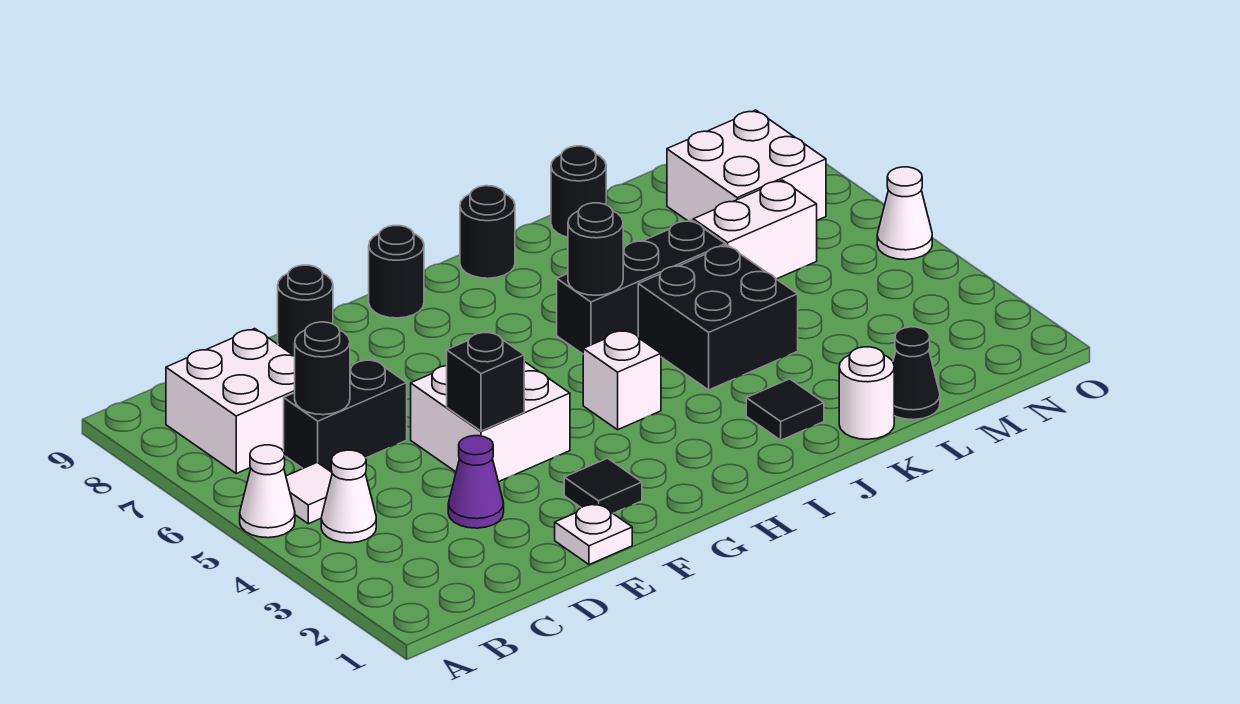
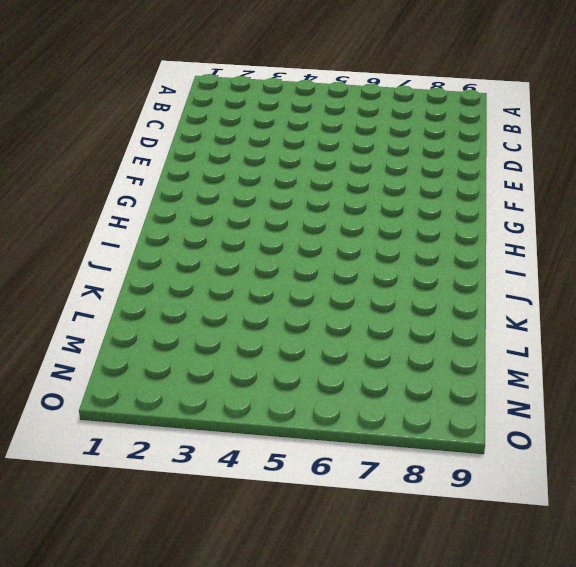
none -> white 1x1 cone [240,445,295,538]
none -> white 1x1 cone [321,450,376,543]
none -> white 1x1 tile [286,462,332,524]

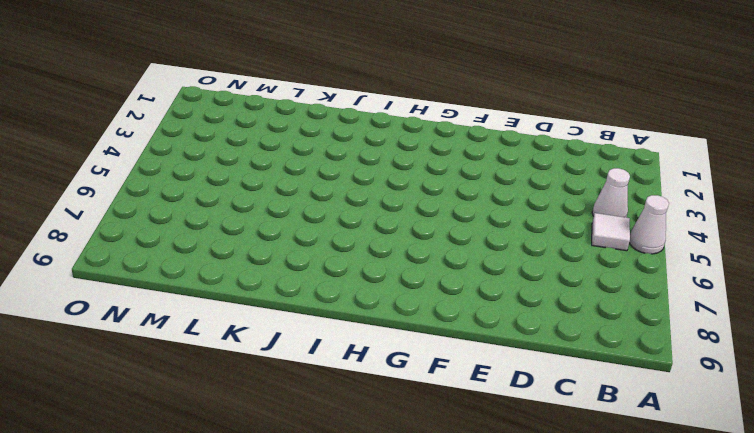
none -> white 2x2 brick [166,329,295,473]
none -> black 1x2 brick [284,359,407,472]
none -> purple 1x1 cone [448,436,504,528]

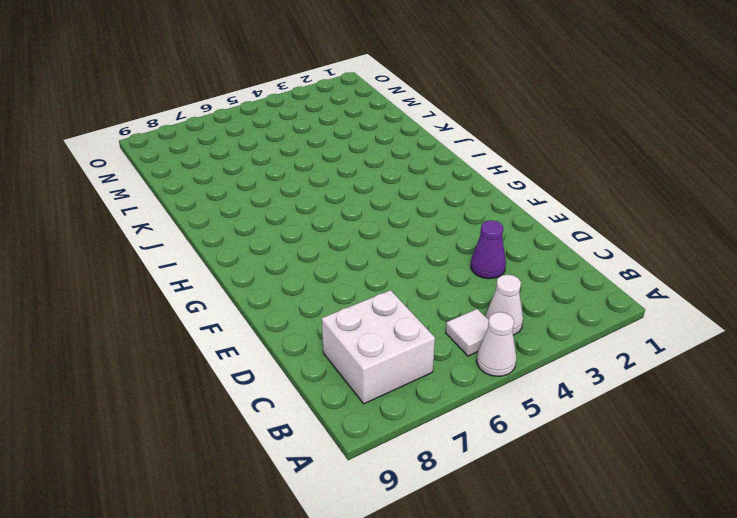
none -> black 1x2 brick [284,359,407,472]
none -> white 1x1 plate [555,503,632,565]
none -> white 2x2 brick [411,362,570,482]

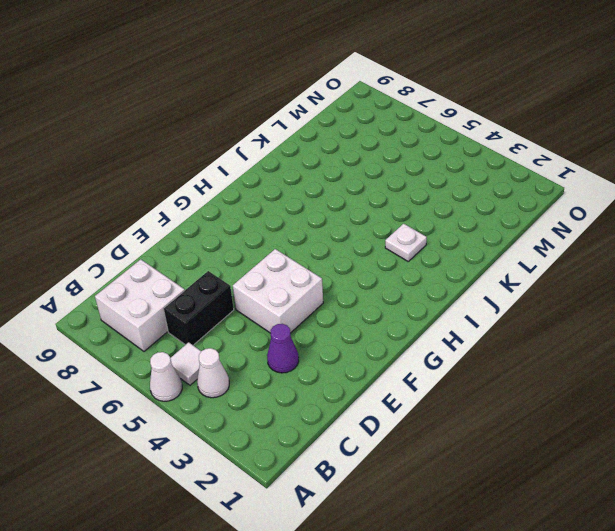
white 1x1 plate [385,224,427,261] -> white 1x1 plate moved to [555,503,632,565]
none -> black 1x1 round brick [278,265,333,356]
none -> black 1x1 tile [564,458,642,513]
none -> black 1x1 round brick [369,226,424,318]

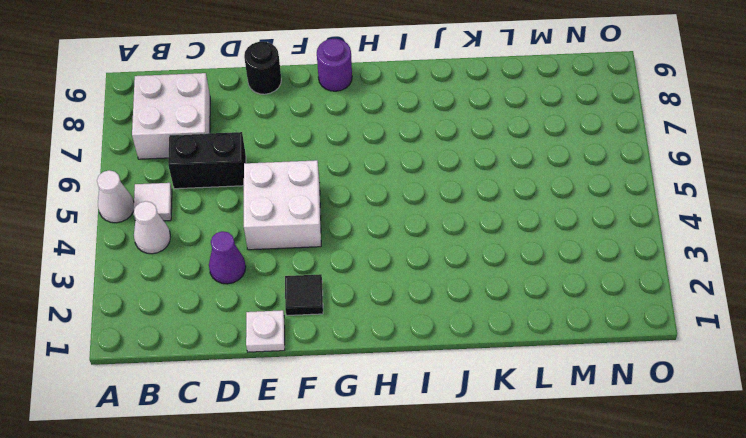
purple 1x1 round brick [317,39,352,91] -> black 1x1 round brick [369,226,424,318]
none -> white 1x1 brick [583,330,661,430]
none -> black 1x3 brick [557,220,726,354]
none -> black 1x1 round brick [460,186,515,278]

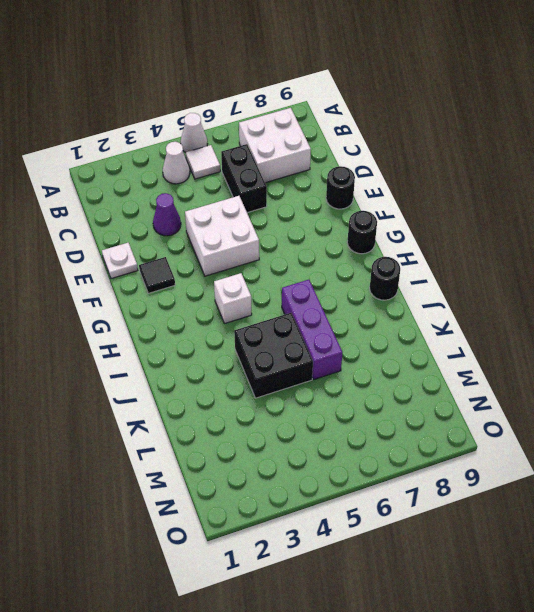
purple 1x3 brick [282,280,342,379] -> black 1x3 brick [557,220,726,354]
none -> black 1x1 tile [746,379,824,440]
none -> white 1x1 round brick [839,347,894,439]
none -> black 1x1 round brick [551,146,606,237]

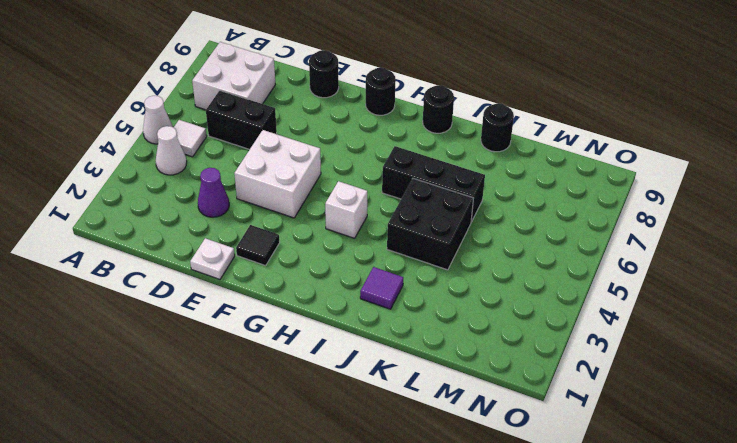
purple 1x1 tile [360,267,403,309] -> black 1x1 tile [746,379,824,440]
none -> white 1x1 round brick [839,347,894,439]
none -> black 1x1 cone [893,327,940,420]
none -> white 1x2 brick [693,180,817,279]

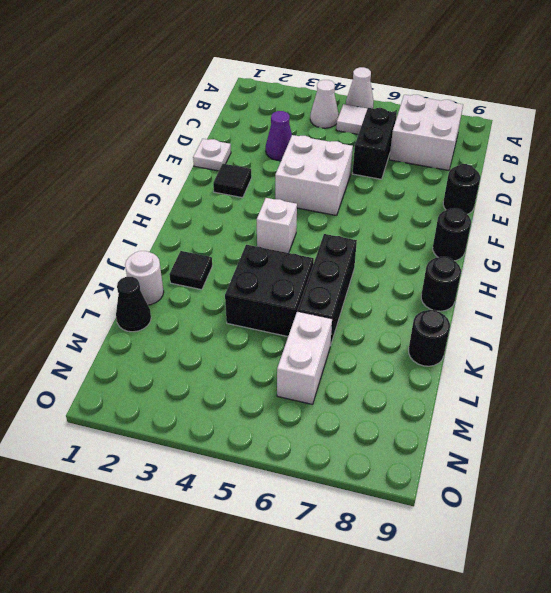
none -> white 2x2 brick [667,110,826,221]
none -> white 1x1 cone [877,167,932,260]
none -> black 1x1 round brick [295,322,350,415]

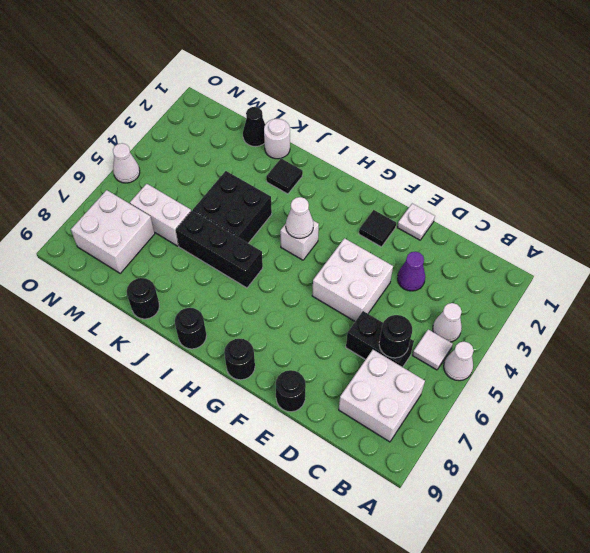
white 1x1 cone [286,197,314,238] -> none
none -> black 1x1 brick [447,331,524,431]
none -> black 1x1 round brick [568,203,623,295]

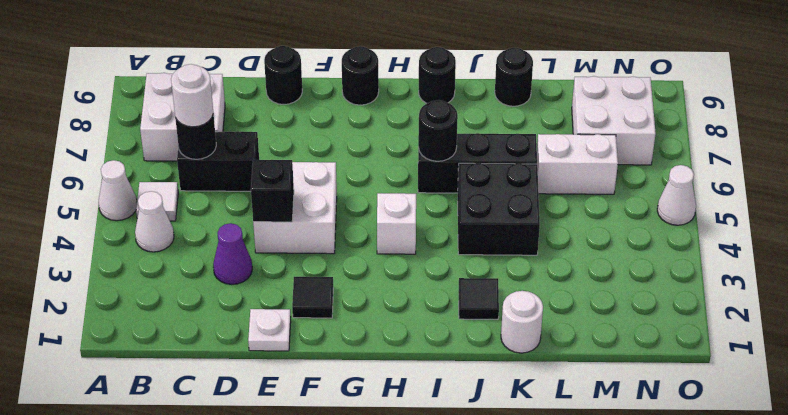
white 1x1 round brick [171,64,213,127] -> none
none -> black 1x1 cone [893,327,940,420]

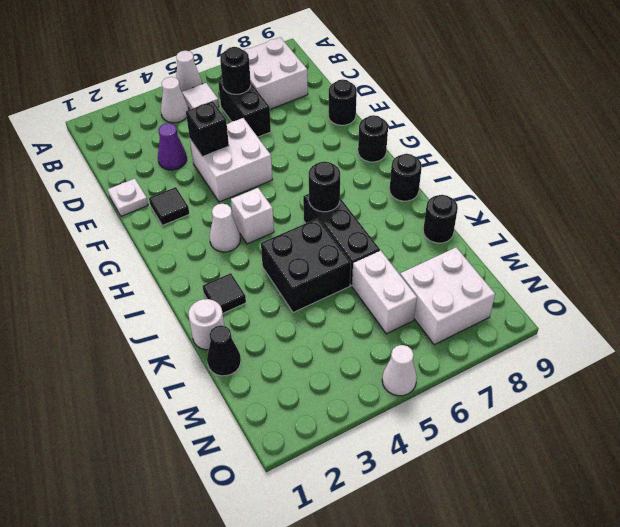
white 1x1 cone [210,204,240,252] -> none

